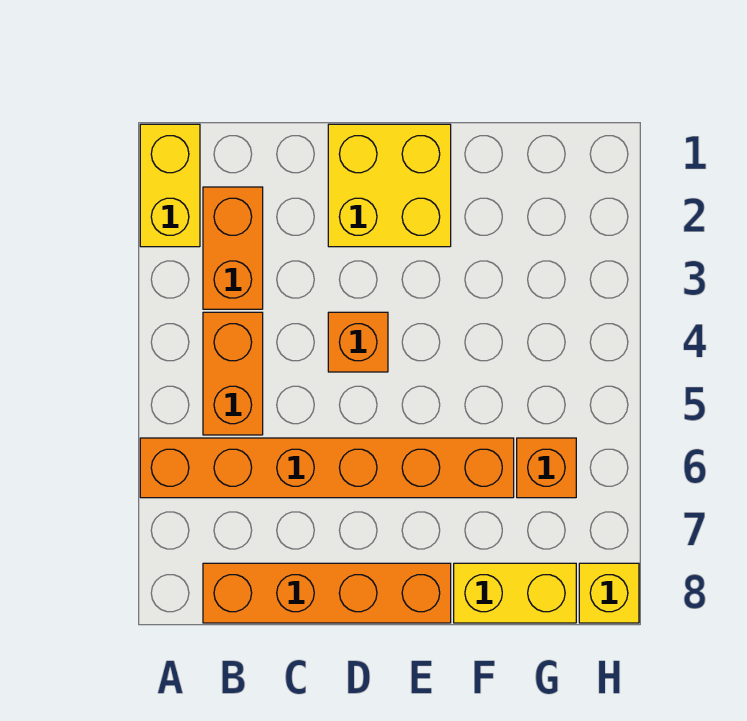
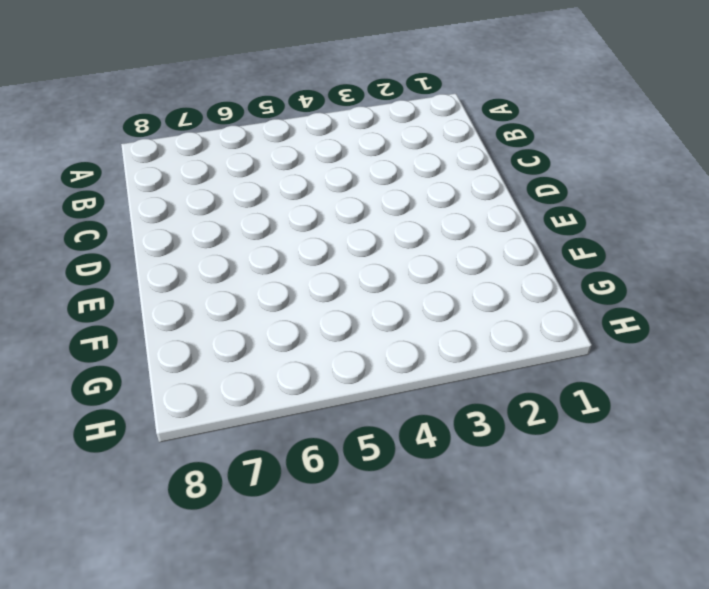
none -> yellow 1x2 brick [140,124,200,247]
none -> orange 1x6 brick [140,438,514,498]

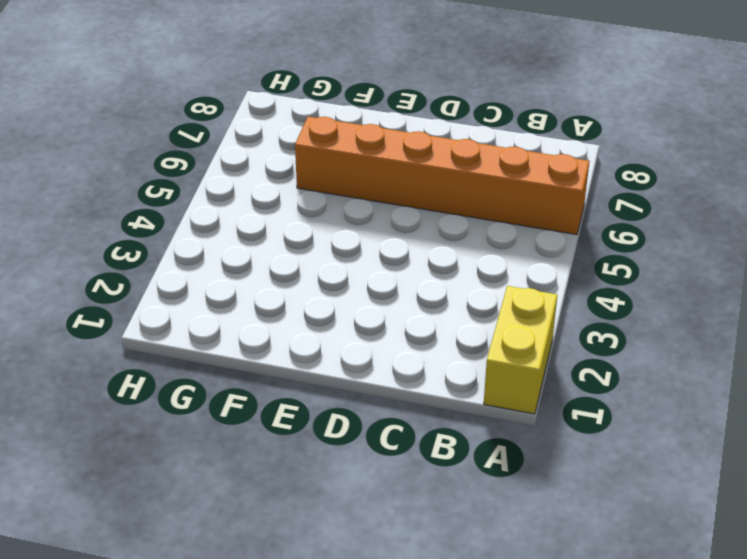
none -> orange 1x2 brick [203,187,263,309]
none -> orange 1x2 brick [203,312,263,435]

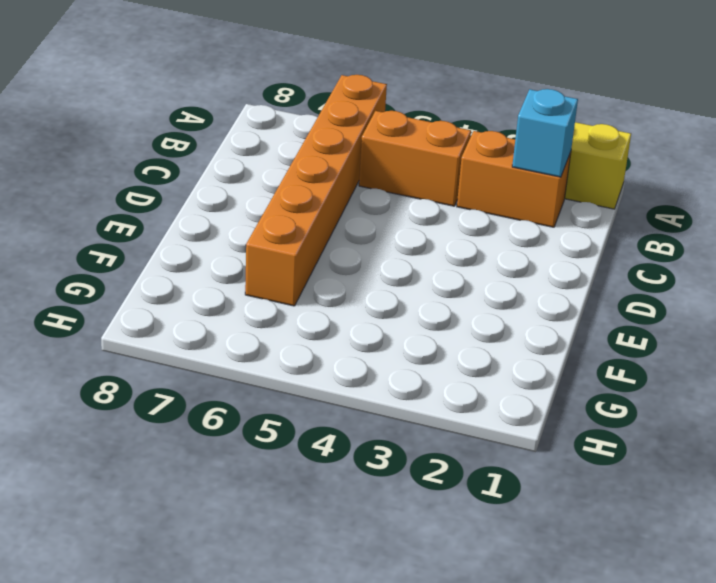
cyan 1x1 brick [512,89,578,177] -> none
none -> orange 1x4 brick [203,563,451,623]
none -> yellow 2x2 brick [328,124,451,247]

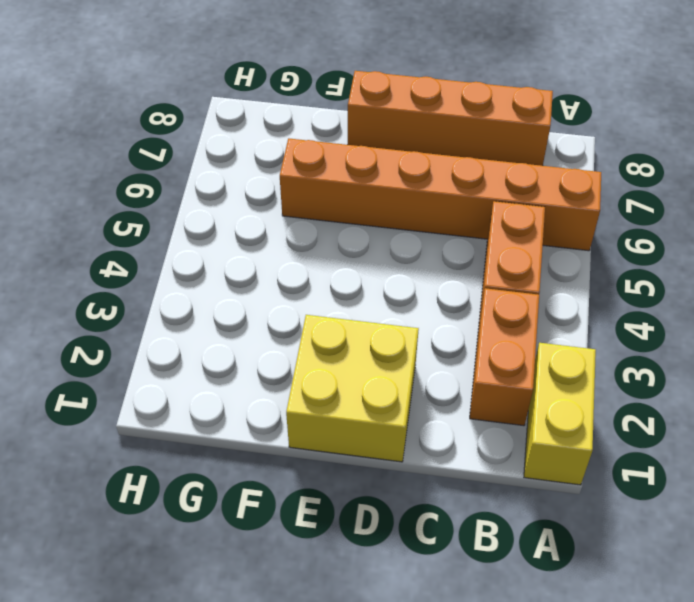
none -> orange 1x1 brick [328,312,388,372]
none -> yellow 1x2 brick [454,563,576,623]

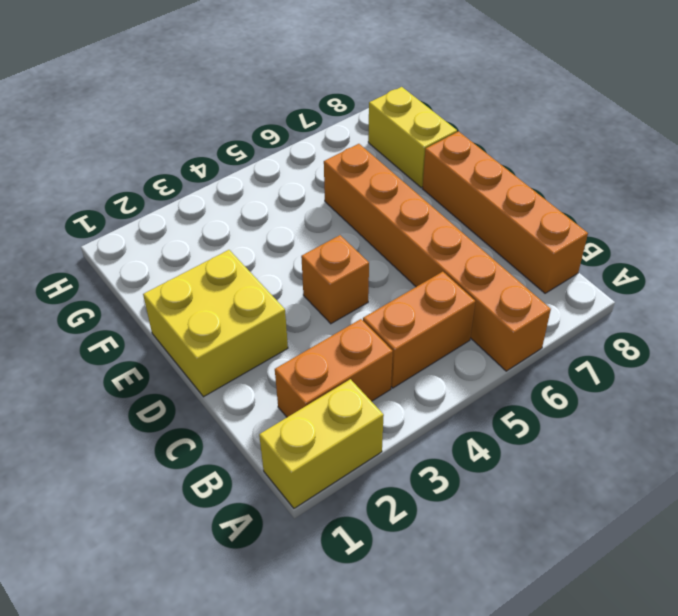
none -> orange 1x1 brick [517,438,576,498]
none -> yellow 1x1 brick [579,563,639,623]

